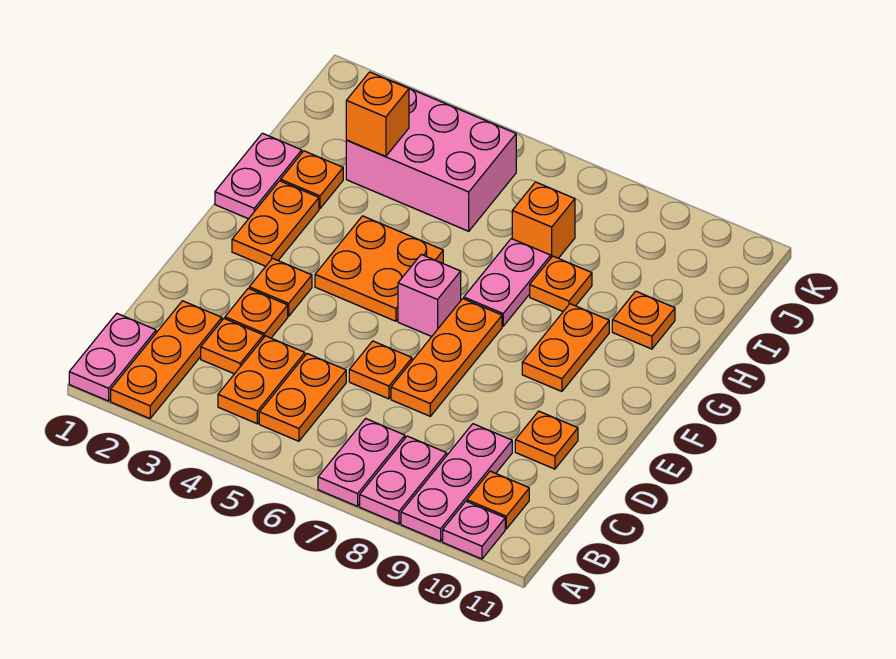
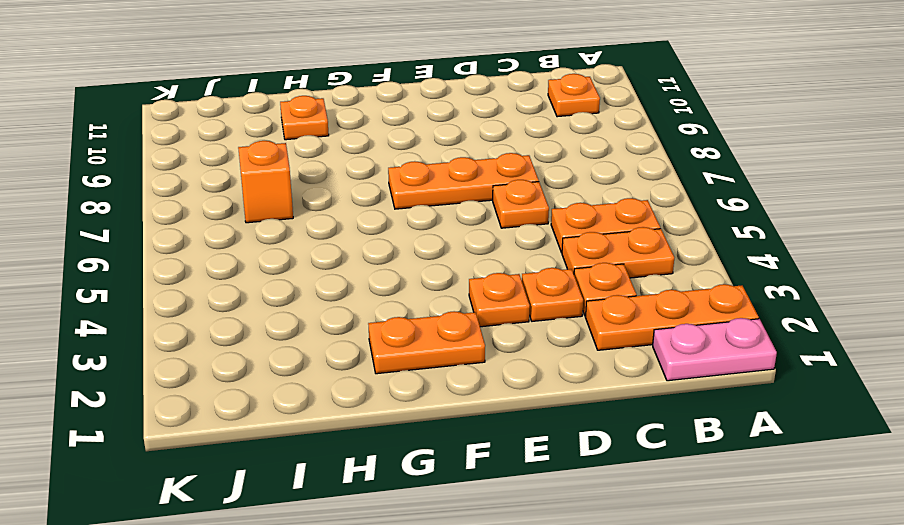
none -> pink 1x2 plate [318,419,405,506]
none -> pink 1x2 plate [360,436,447,524]
none -> pink 1x3 plate [401,424,512,541]

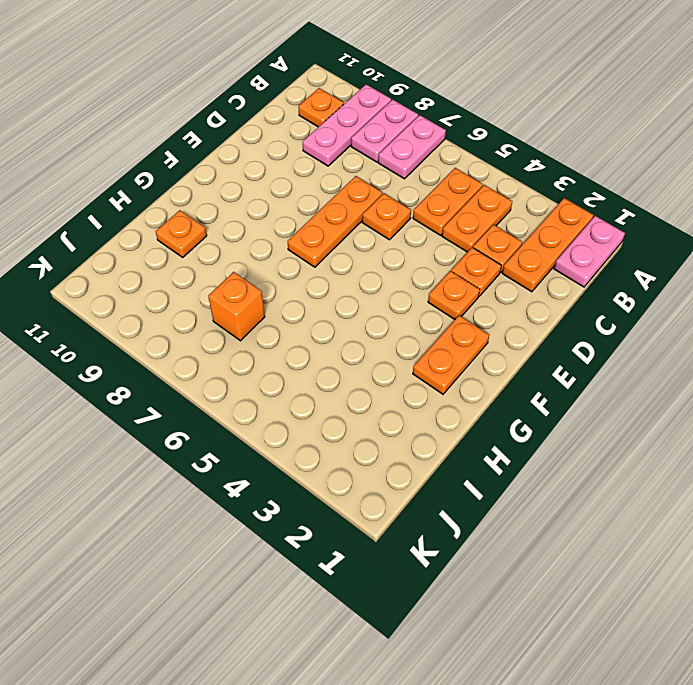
none -> pink 1x1 plate [443,501,505,559]
none -> orange 1x1 plate [515,411,578,469]
none -> orange 2x2 plate [315,216,443,321]

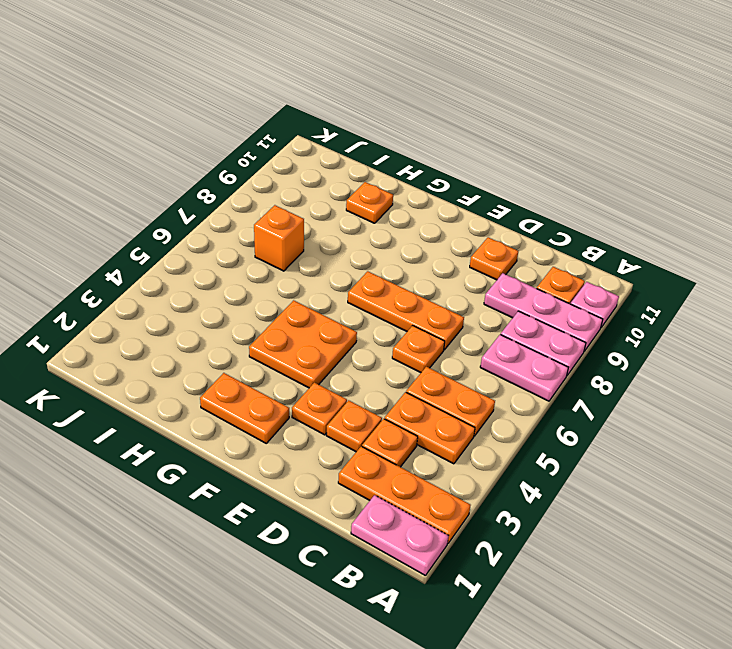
none -> pink 1x1 brick [398,255,461,337]
none -> orange 1x2 plate [522,304,609,391]
none -> pink 1x2 plate [215,133,302,219]

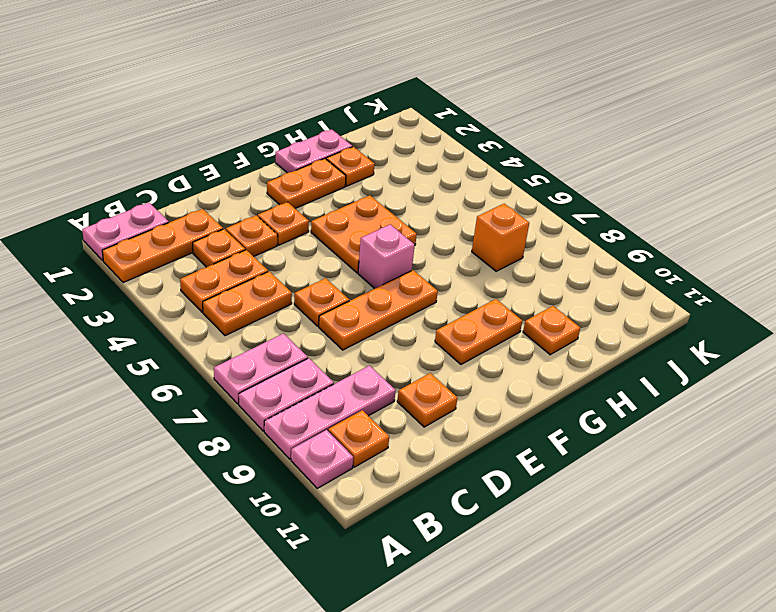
none -> pink 1x2 plate [464,239,551,326]
none -> orange 1x1 plate [530,256,592,311]
none -> pink 2x3 brick [346,82,516,231]

